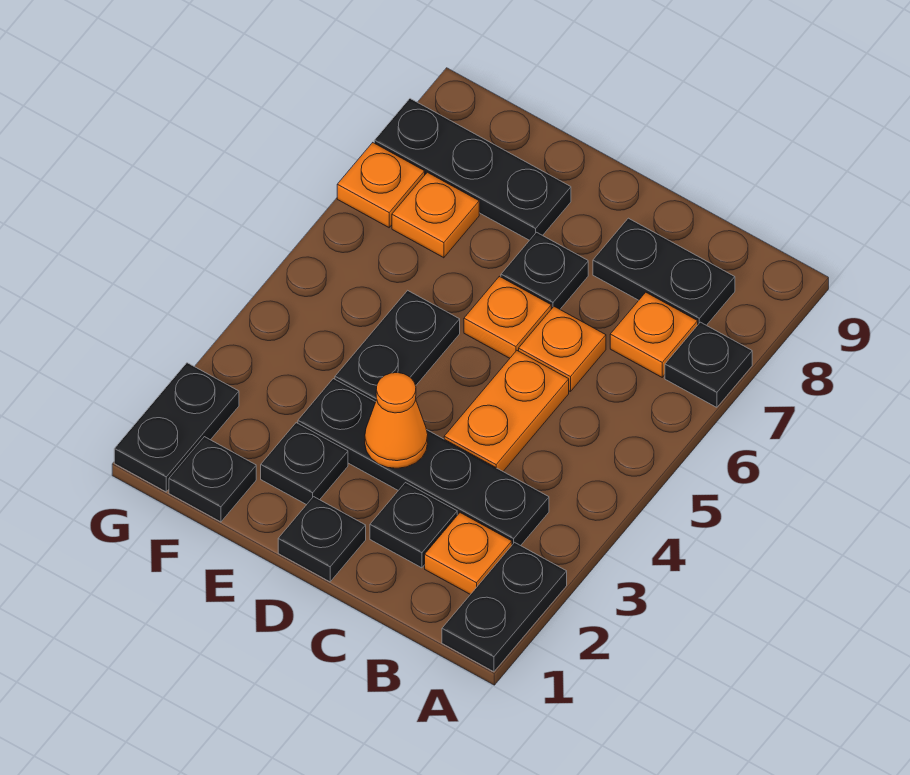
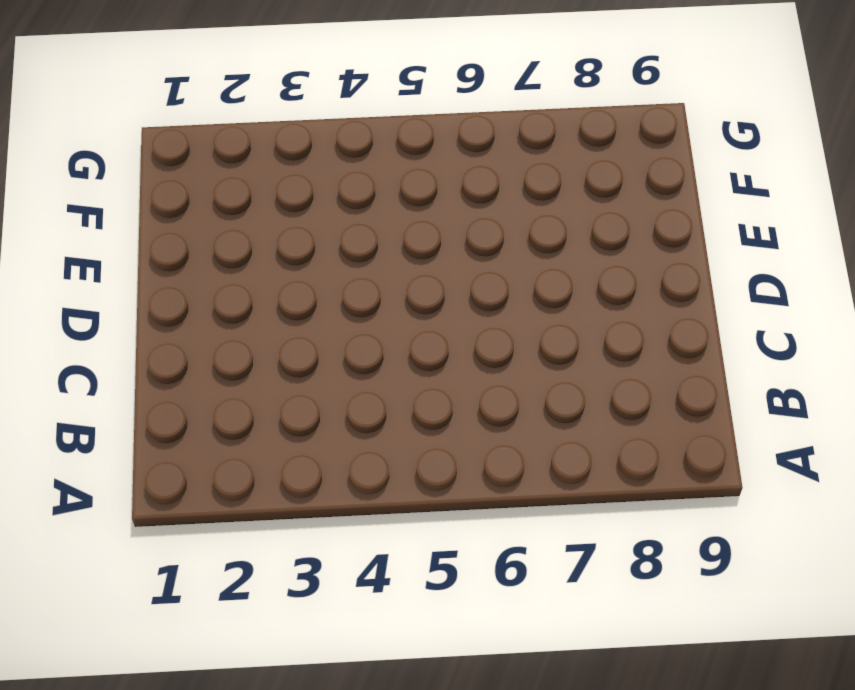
none -> black 1x2 plate [442,542,567,672]
none -> black 1x1 plate [665,322,752,407]
none -> orange 1x1 plate [425,513,512,594]

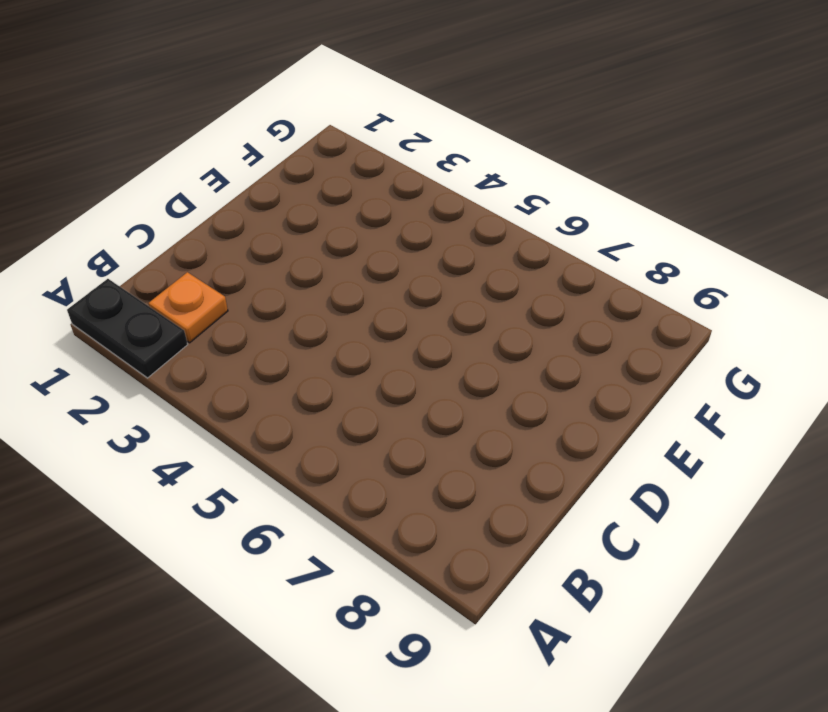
none -> black 1x1 plate [665,322,752,407]
none -> black 1x4 plate [298,379,549,546]
none -> orange 1x1 plate [610,292,698,377]

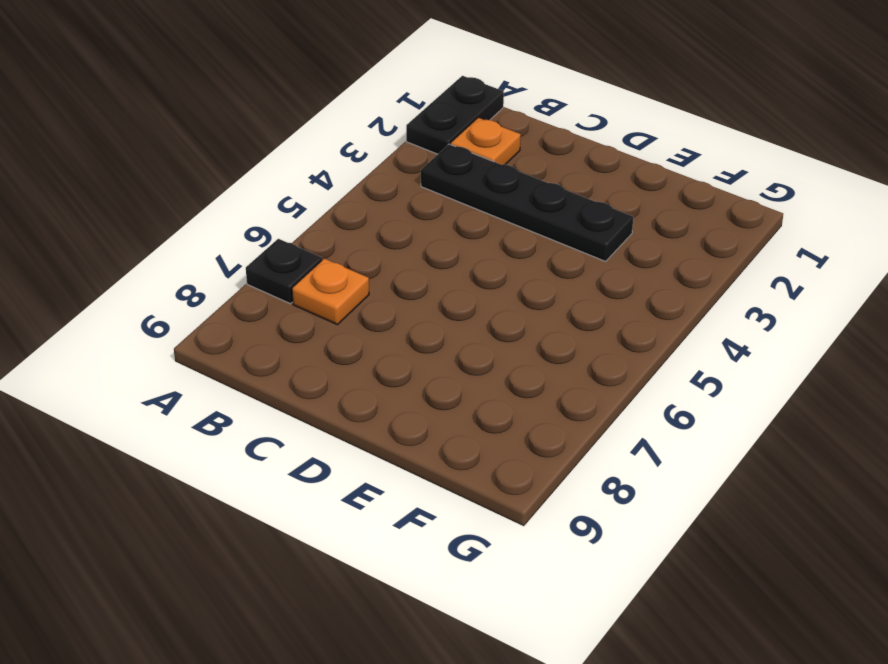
none -> black 1x2 plate [593,218,735,325]
none -> black 1x1 plate [370,483,457,568]
none -> orange 1x2 plate [444,351,569,471]

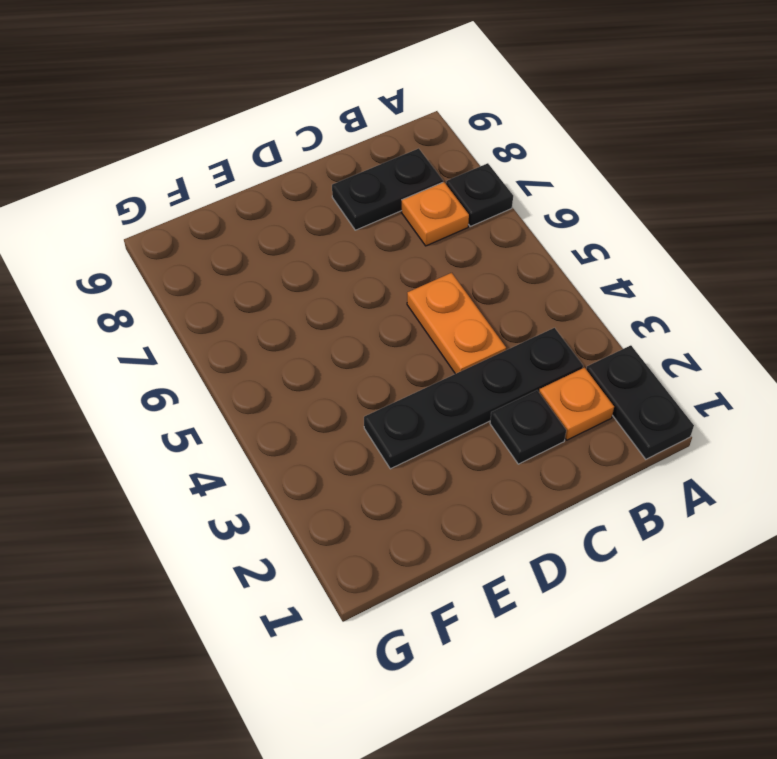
none -> orange 1x1 plate [519,307,606,392]
none -> black 1x1 plate [278,497,366,582]
none -> orange 1x1 plate [464,276,551,358]

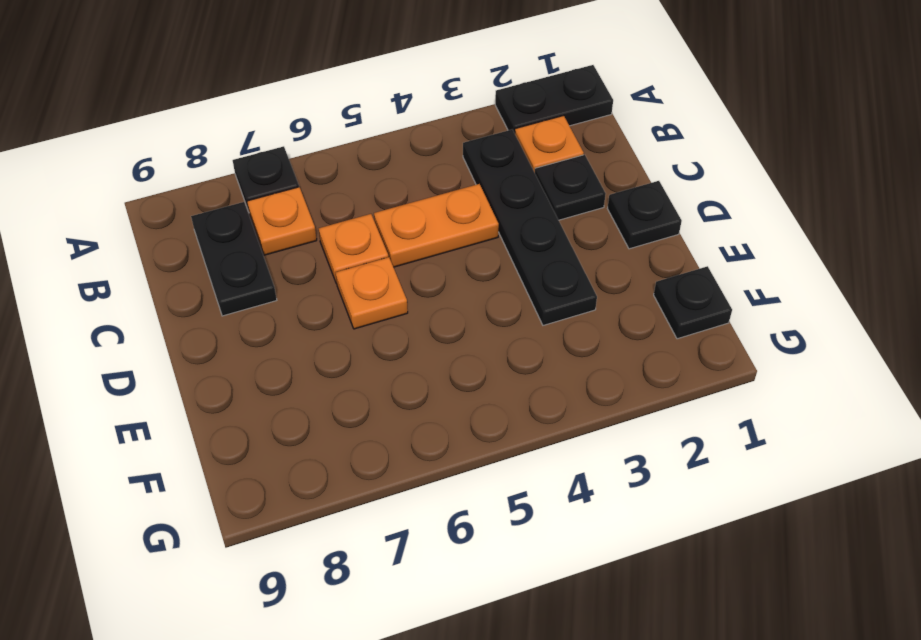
none -> black 1x1 plate [501,232,588,309]
none -> black 1x1 plate [261,423,348,505]
none -> black 1x2 plate [335,290,460,402]

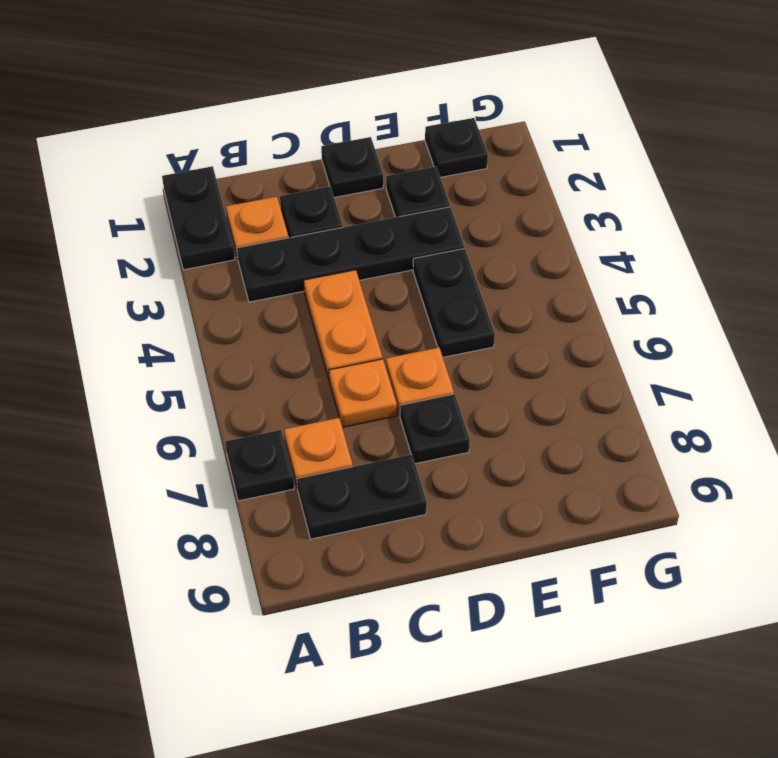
none -> black 1x3 plate [374,99,571,240]
none -> orange 1x1 plate [392,172,479,258]
none -> black 1x2 plate [114,363,239,492]

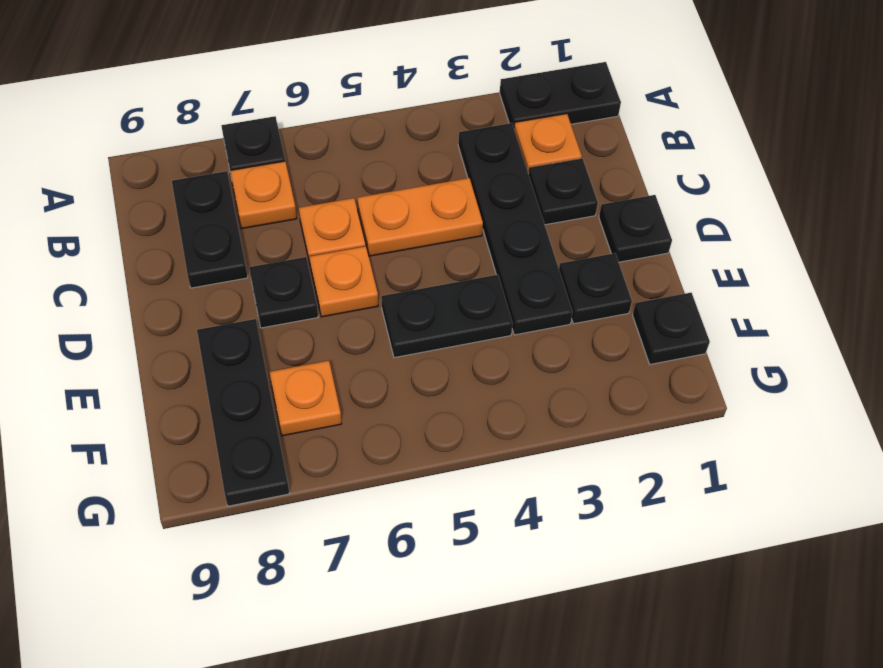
none -> black 1x2 plate [114,363,239,492]
none -> orange 1x1 plate [337,143,425,228]
none -> orange 1x1 cone [365,373,428,468]

